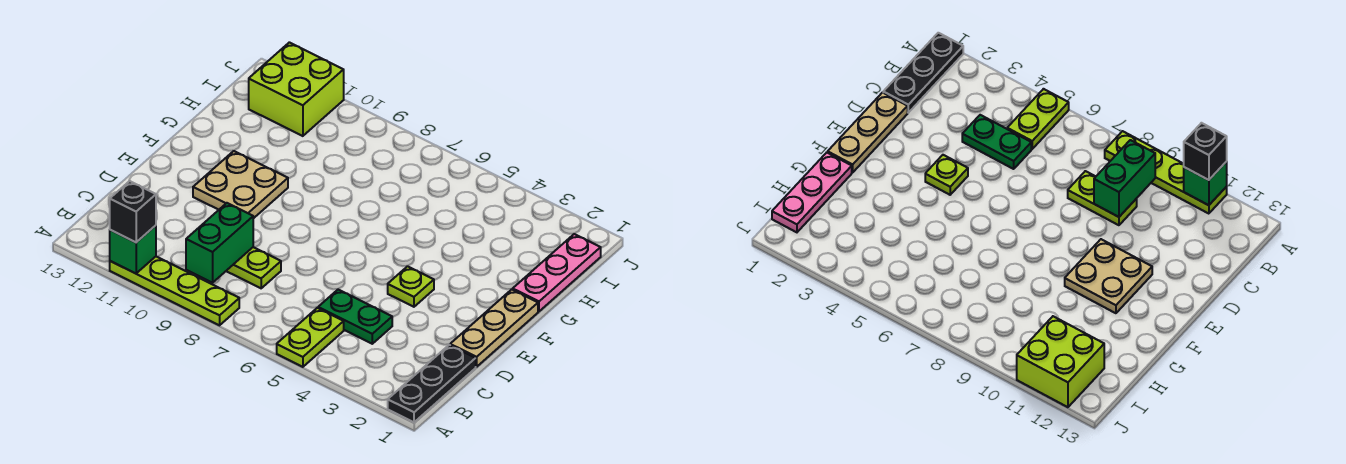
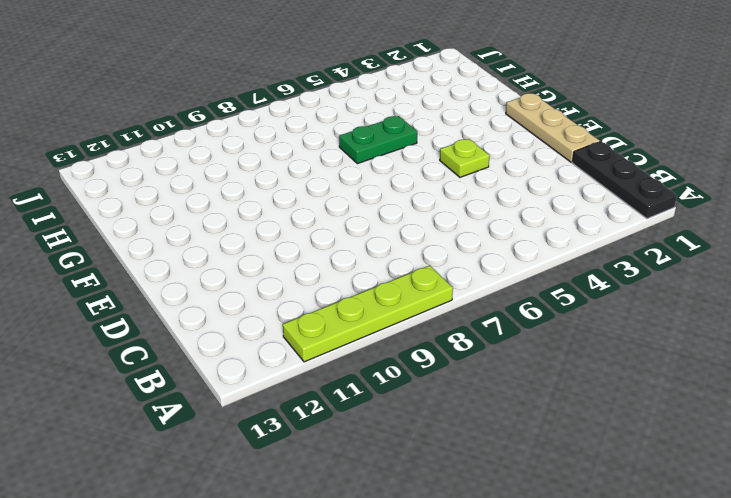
green 1x2 plate [339,116,417,164] -> green 1x2 plate moved to [318,290,392,344]
none -> lime 1x2 plate [277,308,344,367]
none -> lime 1x2 plate [227,247,281,288]
none -> tan 2x2 plate [193,151,288,219]

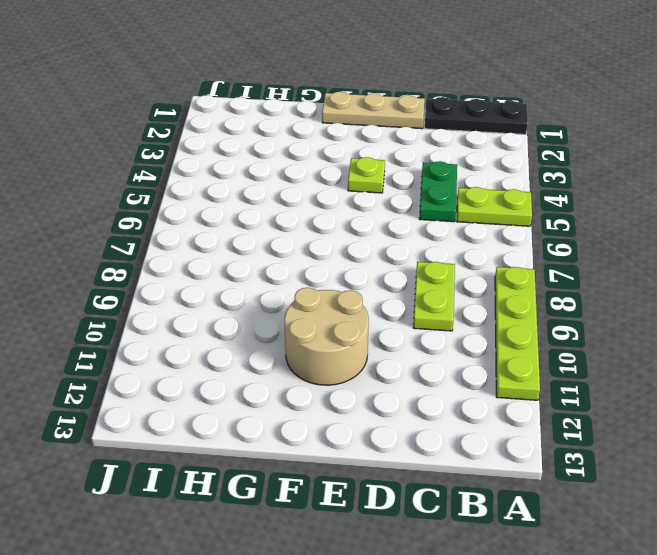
tan 2x2 round brick [285,288,369,385] -> tan 2x2 plate [193,151,288,219]
none -> pink 1x3 plate [513,234,601,311]
none -> lime 2x2 brick [249,42,344,136]
none -> green 1x1 brick [110,225,156,273]

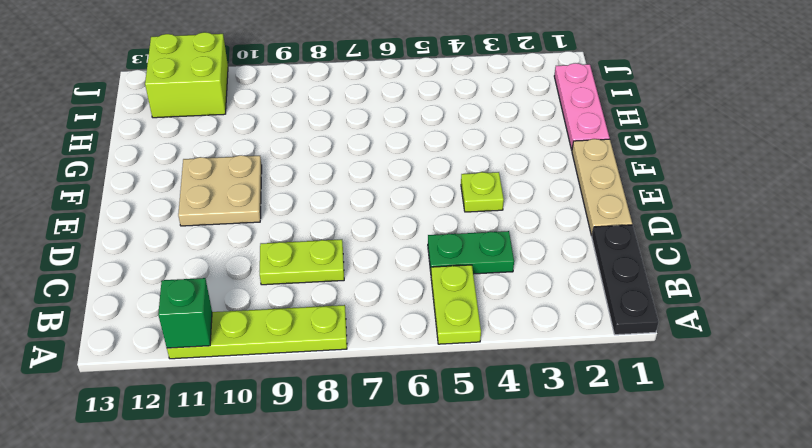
none -> green 1x2 brick [186,203,253,283]
none -> black 1x1 brick [110,181,156,242]

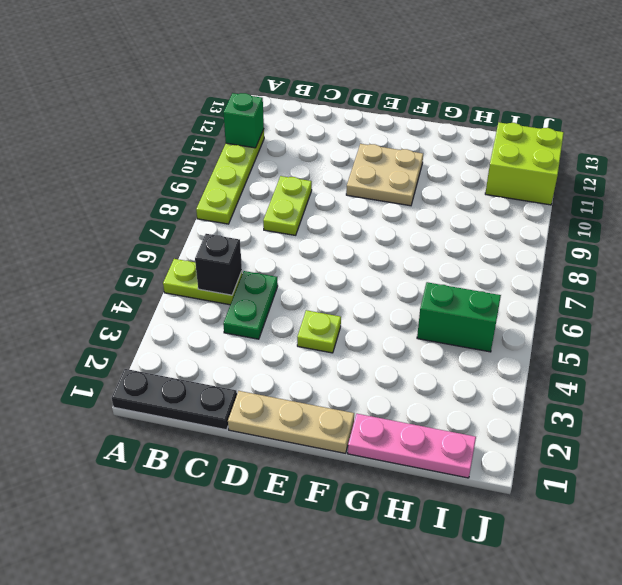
black 1x1 brick [195,234,242,295] -> black 1x1 brick moved to [110,181,156,242]
green 1x2 brick [417,282,501,352] -> green 1x2 brick moved to [186,203,253,283]

